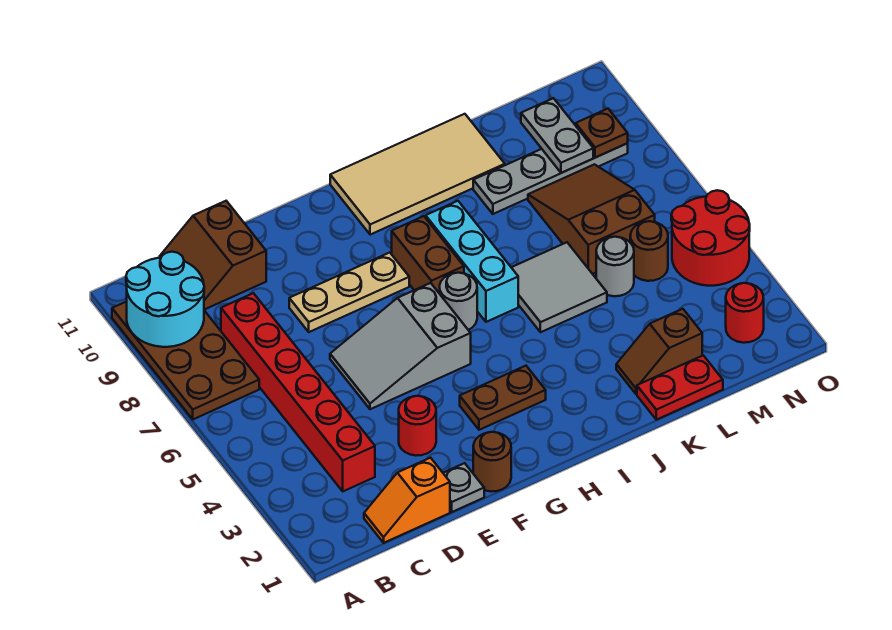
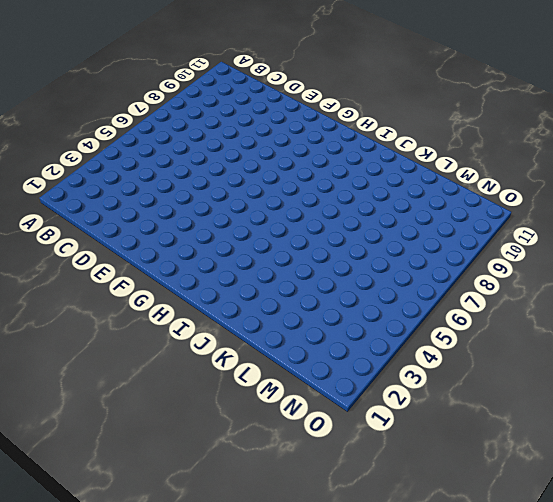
none -> brown 2x4 plate [112,301,259,419]
none -> orange 1x2 slope [364,458,450,543]
none -> red 1x6 brick [221,293,375,491]

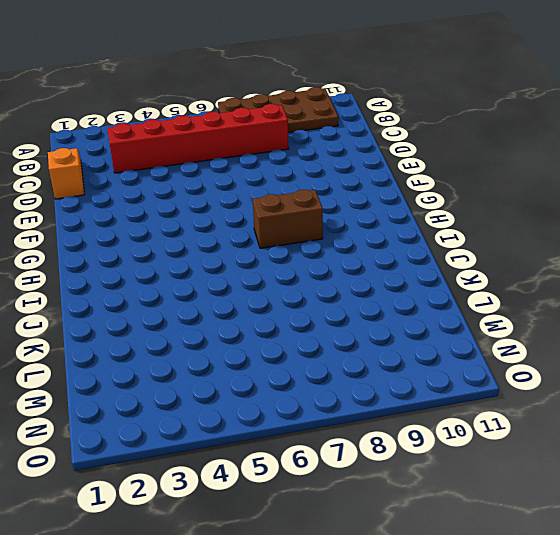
none -> brown 2x2 slope [160,201,266,310]
none -> grey 1x1 plate [443,463,484,512]
none -> red 1x1 round brick [399,396,436,456]

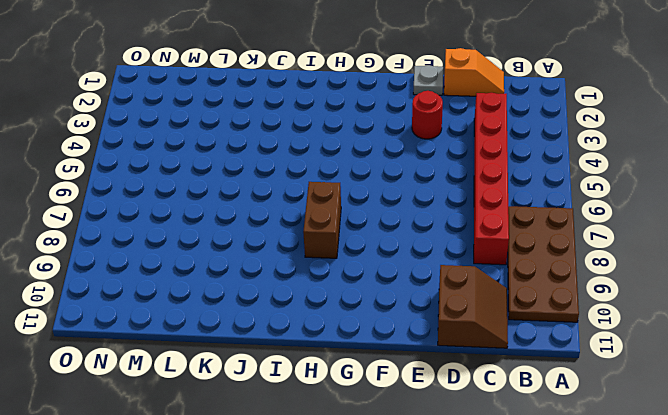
none -> grey 2x3 slope [330,283,471,409]
none -> tan 1x3 plate [289,253,409,332]
none -> brown 1x1 round brick [473,432,511,492]

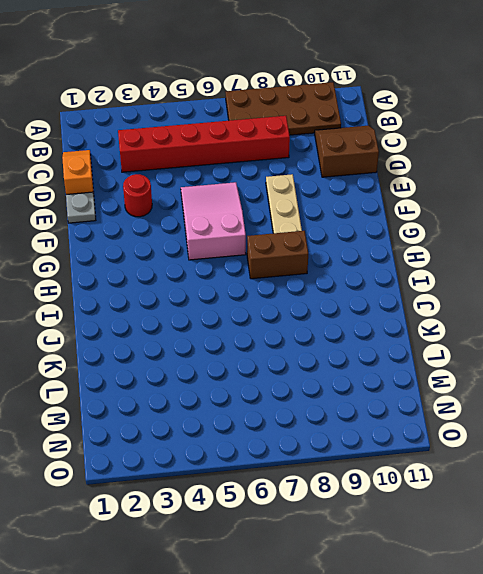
pink 2x3 slope [181,182,246,260] -> grey 2x3 slope [330,283,471,409]
none -> brown 1x1 round brick [473,432,511,492]
none -> brown 1x2 plate [460,366,546,430]
none -> grey 1x1 round brick [440,273,477,330]

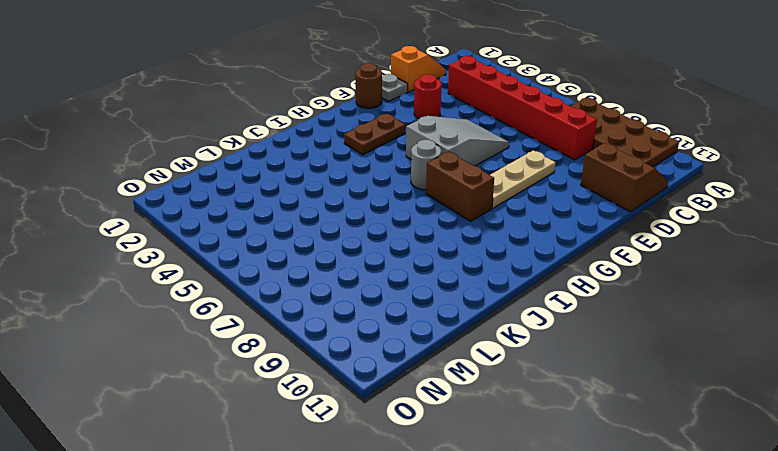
none -> tan 2x4 tile [330,114,505,235]
none -> cyan 1x3 brick [426,201,518,322]
none -> grey 2x2 tile [511,242,607,332]

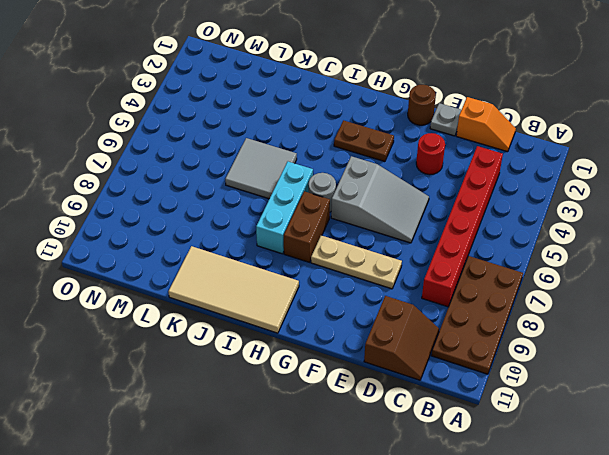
none -> red 1x2 plate [637,355,723,420]
none -> brown 1x2 slope [616,309,702,394]
none -> grey 1x4 plate [473,143,628,214]

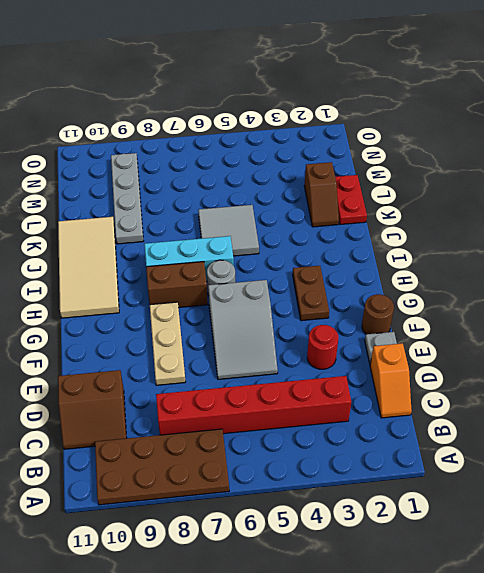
none -> grey 1x1 round brick [596,237,634,296]
none -> brown 2x3 slope [528,164,655,274]
none -> brown 1x1 round brick [630,221,668,281]

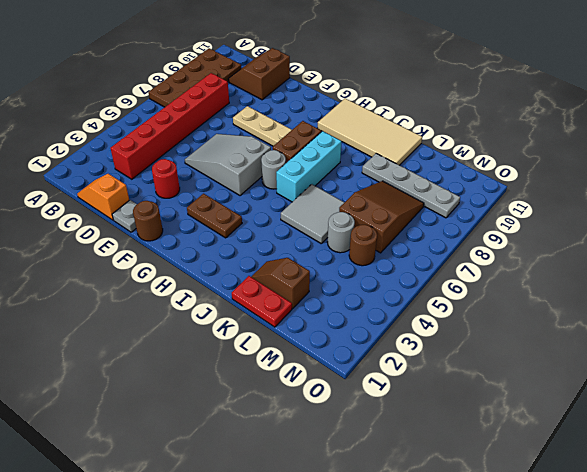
none -> red 1x1 round brick [726,283,764,343]
none -> red 2x2 round brick [671,190,750,286]
none -> cyan 2x2 round brick [126,252,204,347]

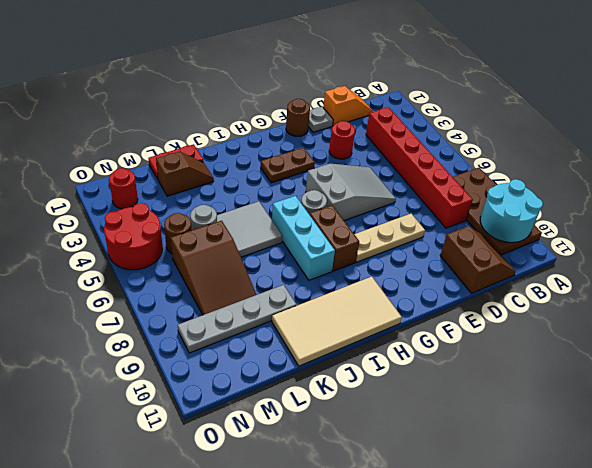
none -> grey 1x2 plate [521,98,593,173]
none -> brown 1x1 plate [575,109,628,158]

